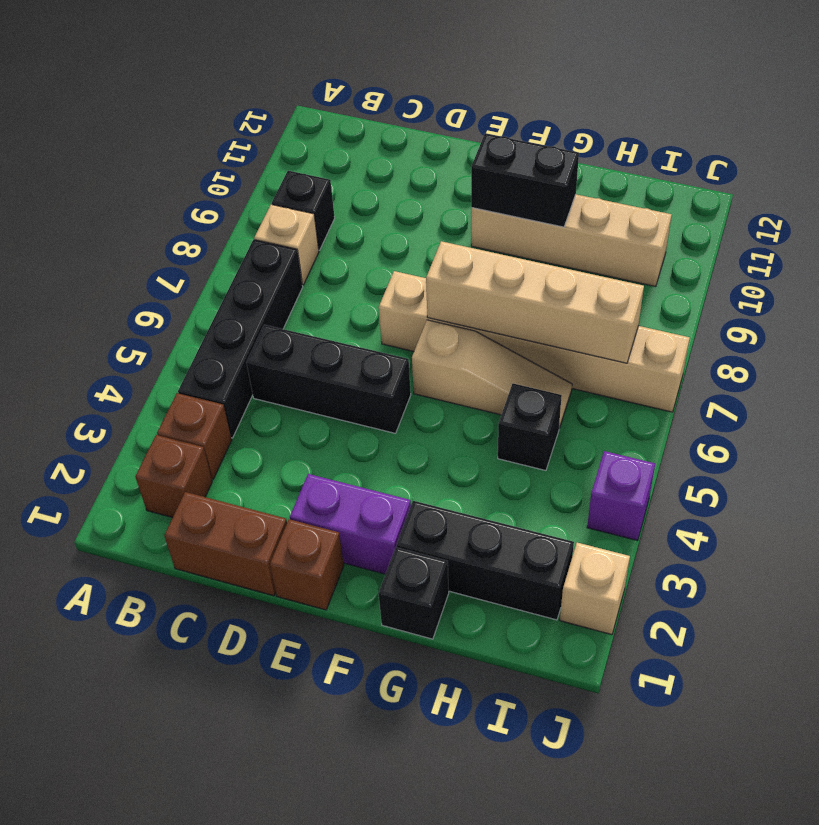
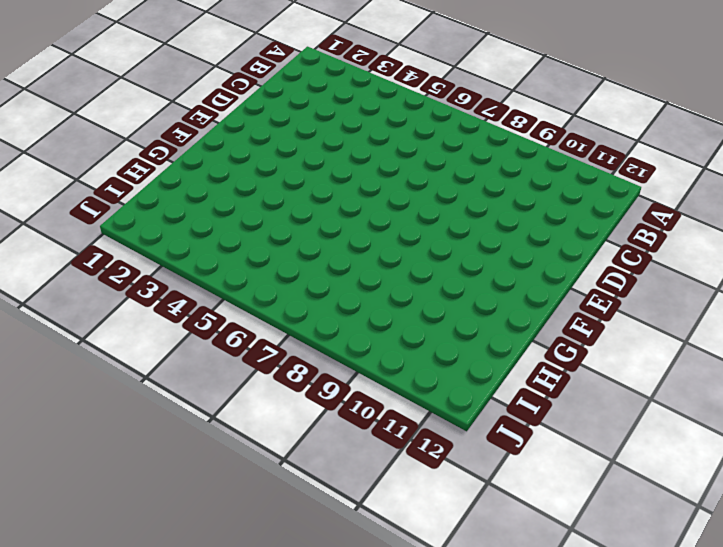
none -> brown 1x1 brick [135,435,212,518]
none -> brown 1x1 brick [157,393,232,480]
none -> black 1x4 brick [178,240,303,438]

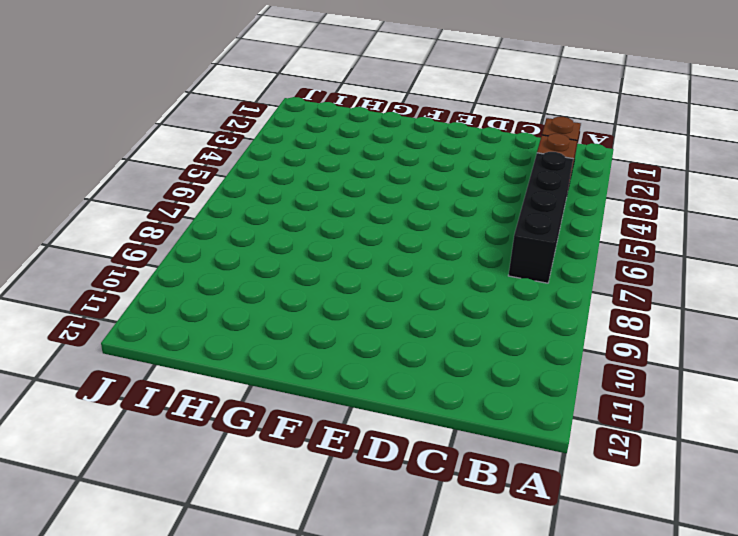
none -> tan 1x1 brick [254,205,319,285]
none -> black 1x1 brick [272,171,335,250]
none -> brown 1x2 brick [164,492,287,596]

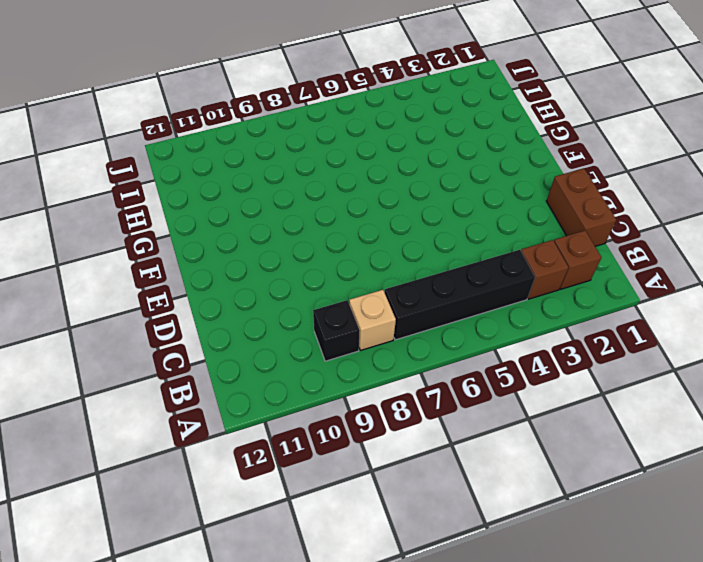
none -> black 1x3 brick [246,325,411,433]
none -> brown 1x1 brick [270,519,344,610]
none -> purple 1x2 brick [290,474,411,574]

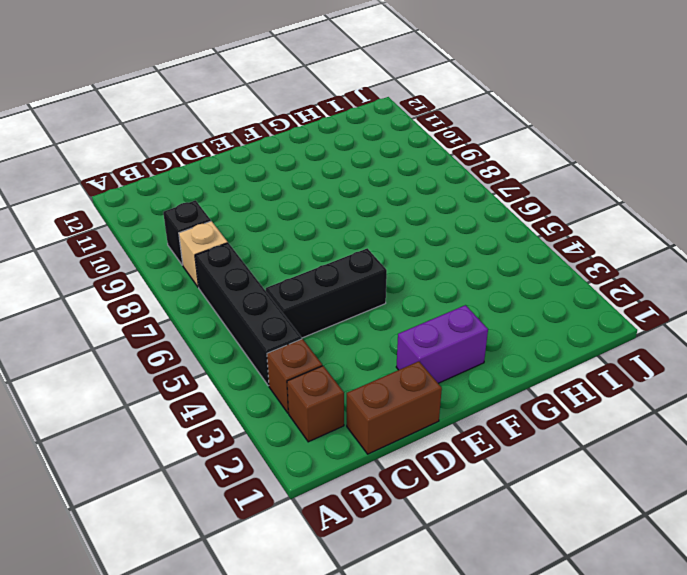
none -> brown 1x1 brick [270,519,344,610]
none -> tan 1x6 brick [379,271,690,412]
none -> tan 1x3 slope [412,320,572,428]

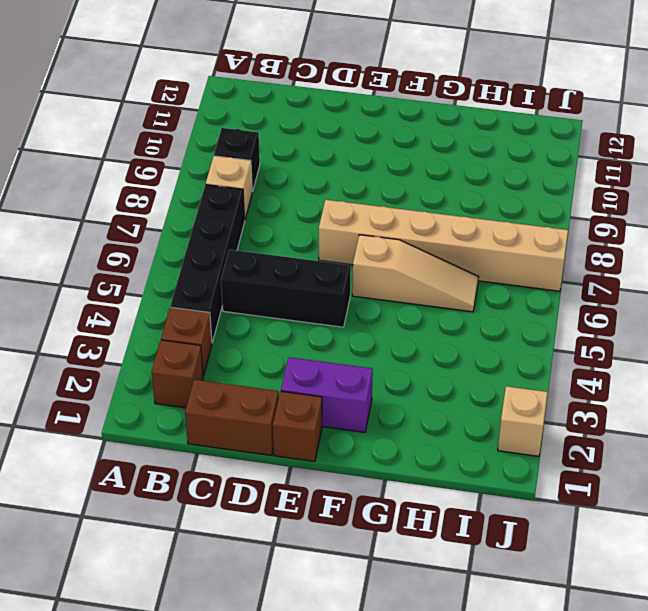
none -> tan 1x4 brick [471,194,672,287]
none -> black 1x1 brick [378,547,449,639]
none -> black 1x3 brick [397,501,574,620]

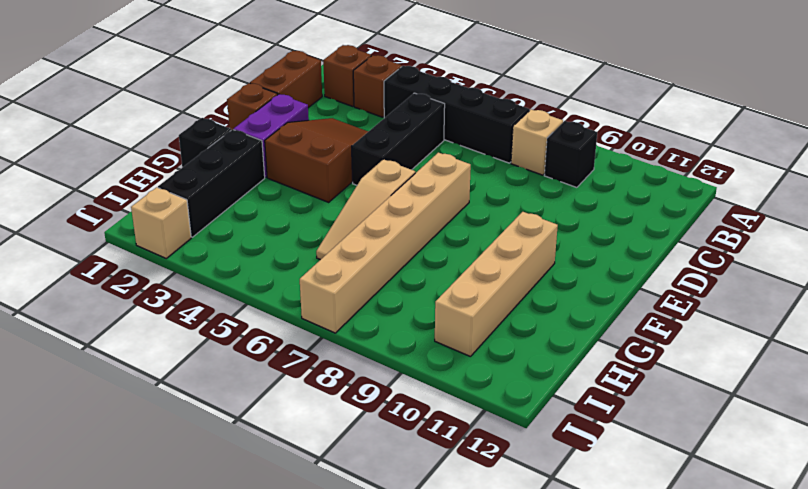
brown 2x3 slope [265,118,369,202] -> none
none -> black 1x1 brick [498,384,562,471]
none -> purple 1x1 brick [587,451,655,540]
none -> tan 1x4 brick [426,241,644,363]

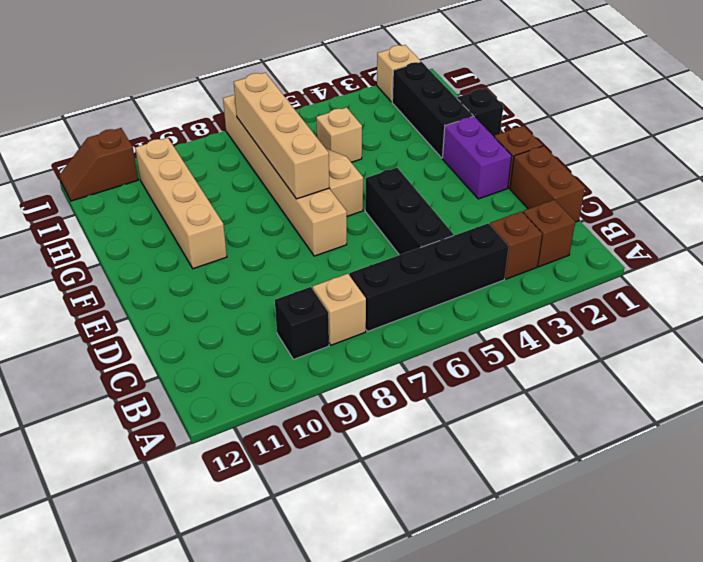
tan 1x1 brick [316,107,362,162] -> black 1x1 brick [498,384,562,471]
brown 1x2 slope [59,128,138,201] -> none
none -> purple 1x1 brick [587,451,655,540]
none -> black 1x2 brick [471,134,579,227]

